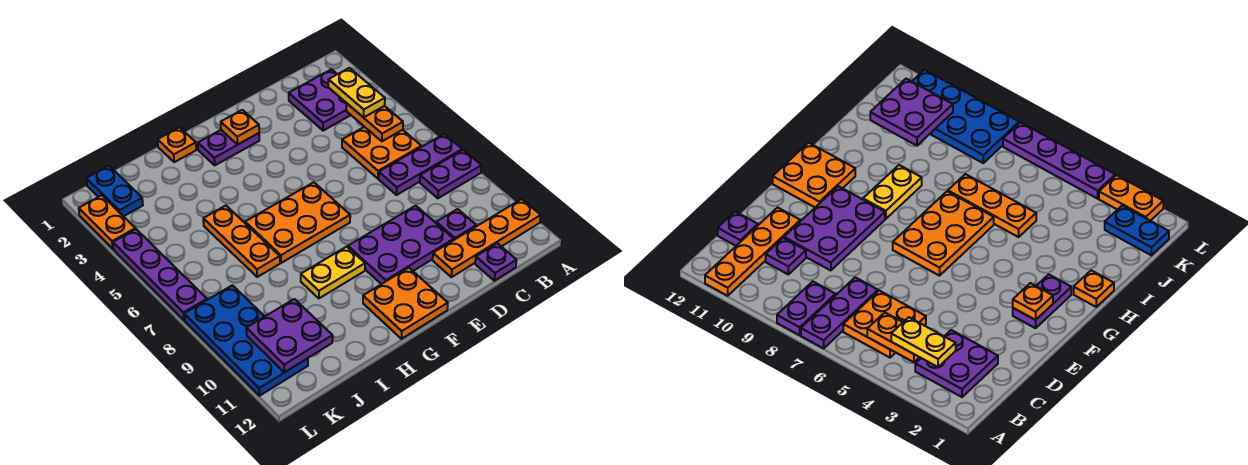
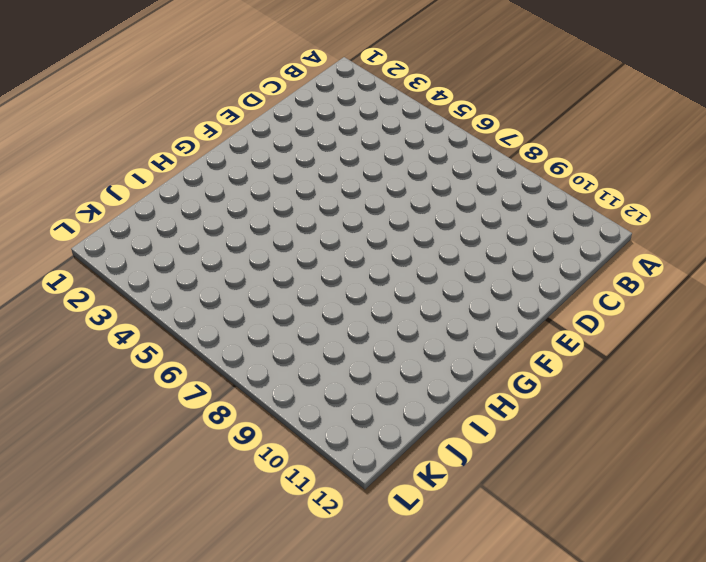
none -> purple 1x3 plate [379,134,462,195]
none -> purple 1x2 plate [420,150,481,198]
none -> orange 1x4 plate [433,199,541,277]

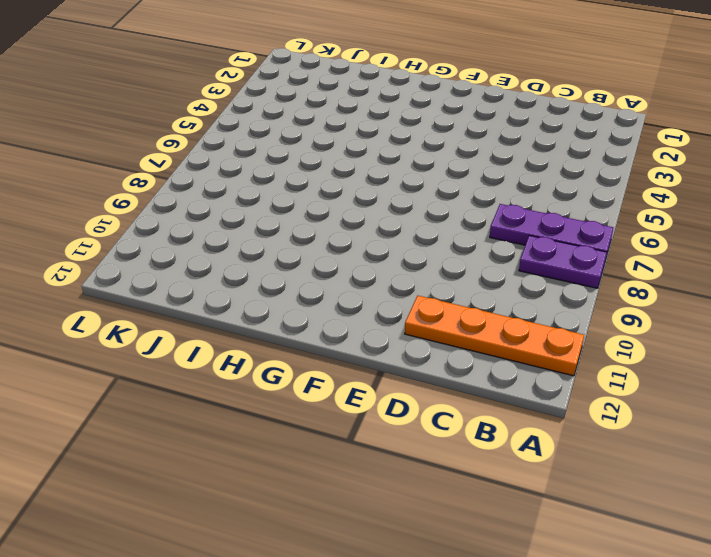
none -> purple 2x2 plate [289,69,350,131]
none -> orange 2x2 plate [342,127,421,179]
none -> purple 1x1 plate [436,209,476,240]

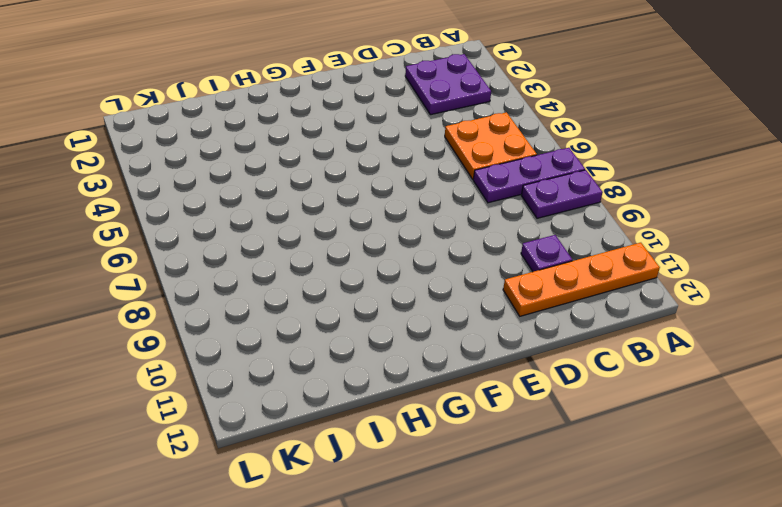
none -> purple 1x1 plate [475,243,517,281]
none -> purple 2x3 plate [348,206,454,284]
none -> purple 1x2 plate [198,130,259,165]

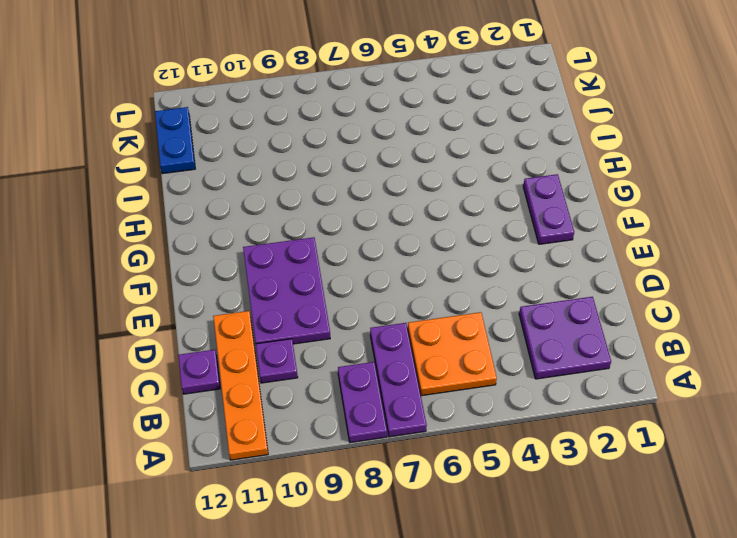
blue 1x2 plate [155,107,195,174] -> blue 1x2 plate turned to [86,166,143,216]
none -> orange 2x3 plate [245,182,350,263]
none -> orange 2x2 plate [363,268,448,339]
none -> yellow 1x2 plate [301,247,365,298]

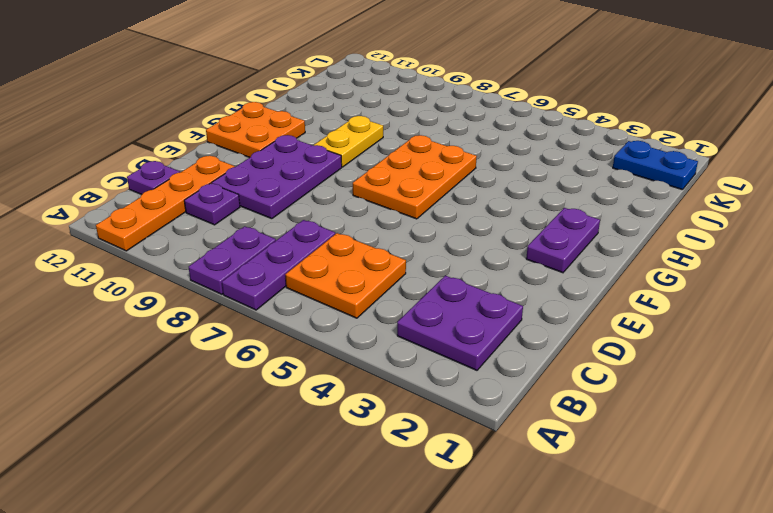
none -> orange 1x1 plate [158,127,196,162]
none -> orange 1x3 plate [203,206,280,277]
none -> blue 2x4 plate [184,285,308,396]

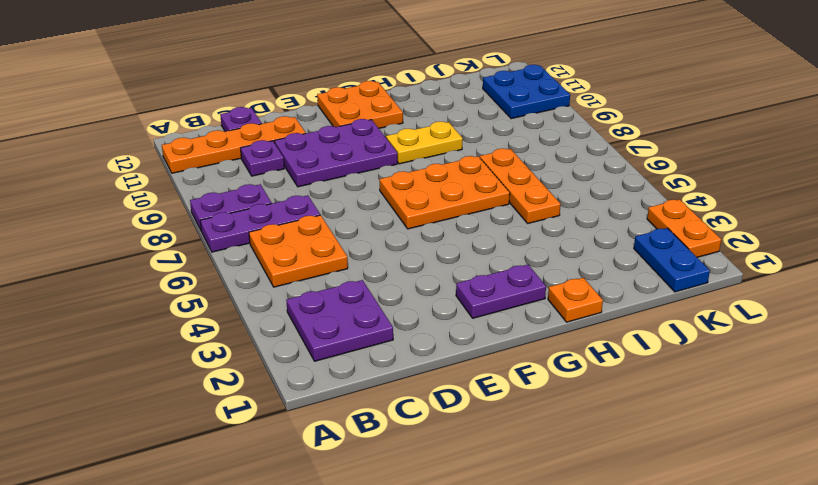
blue 2x2 plate [483,65,570,119] -> blue 2x4 plate [184,285,308,396]
none -> purple 1x4 plate [113,229,207,320]
none -> orange 1x2 plate [346,103,403,141]
none -> orange 1x1 plate [221,110,259,145]

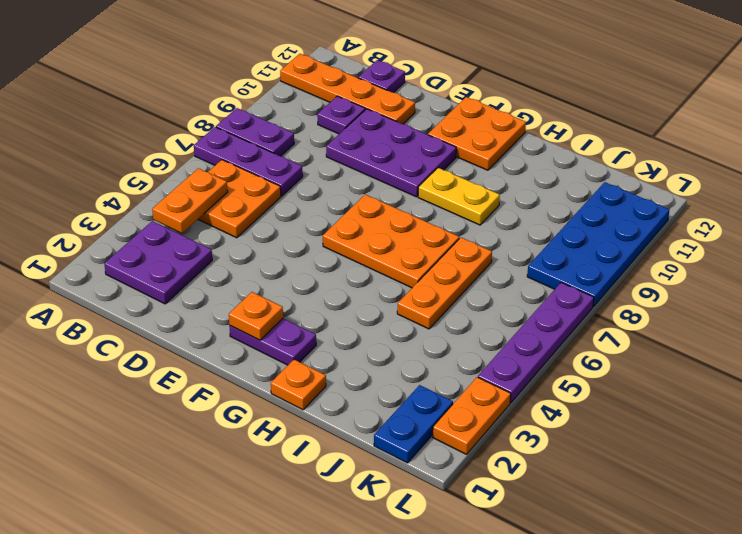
none -> purple 2x2 plate [246,299,333,372]
none -> yellow 1x2 plate [328,68,385,118]

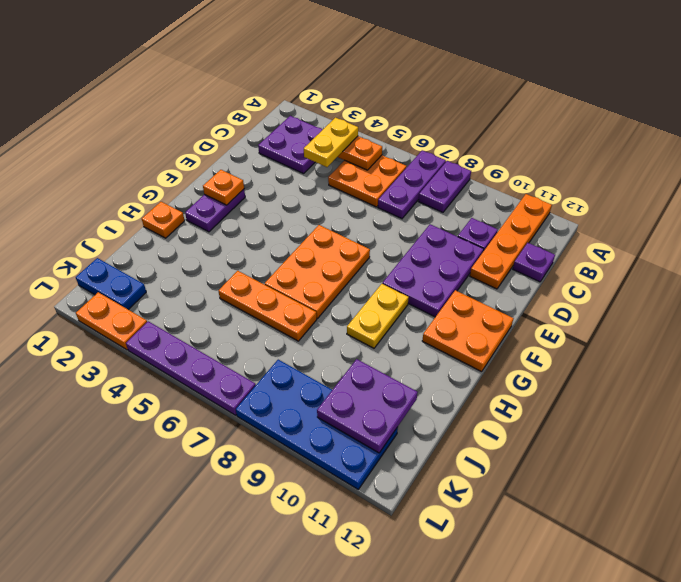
yellow 1x2 plate [304,118,358,167] -> yellow 1x2 plate turned to [328,68,385,118]

